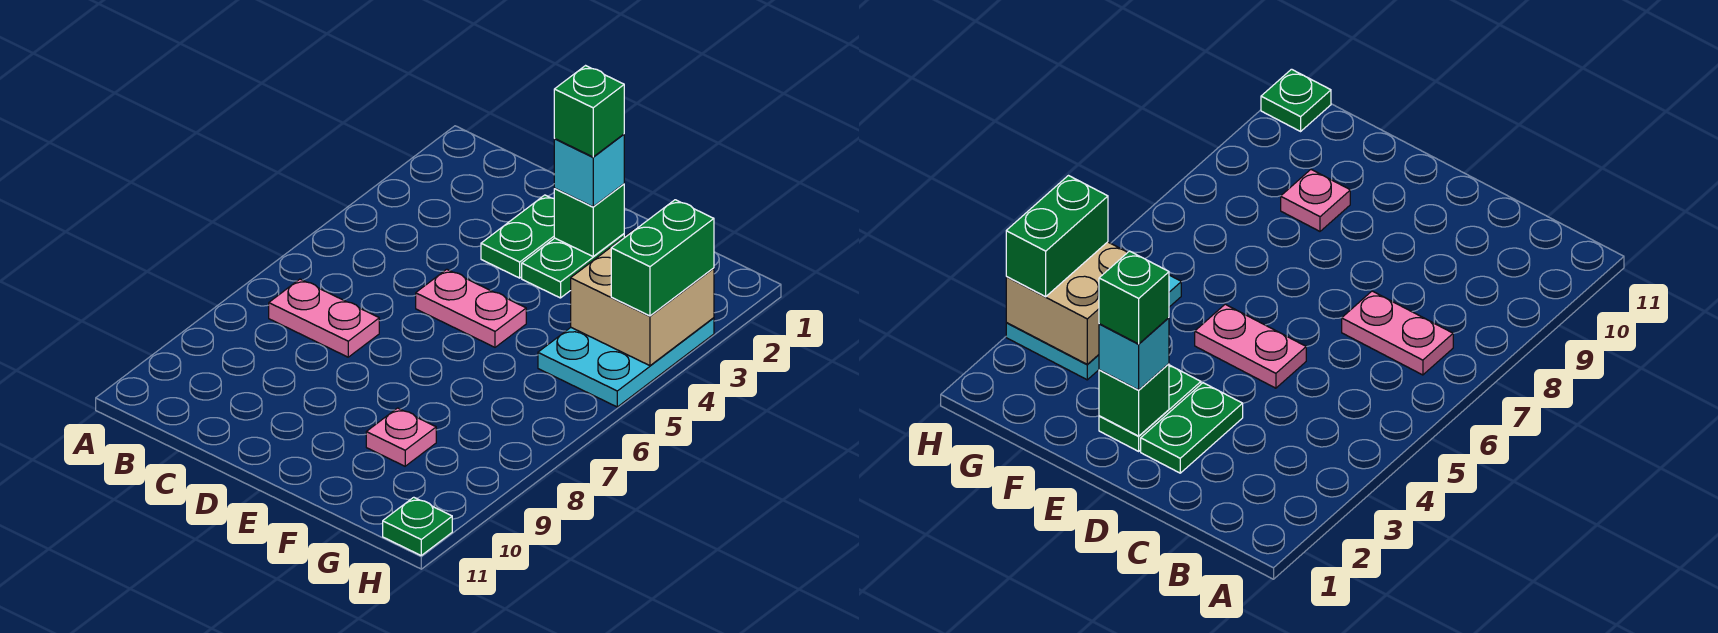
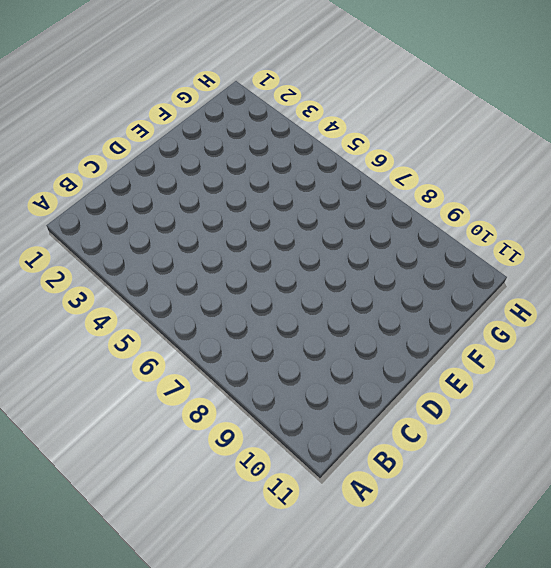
none -> pink 1x2 plate [269,279,379,357]
none -> green 1x2 plate [481,195,554,278]
none -> pink 1x2 plate [416,269,526,347]

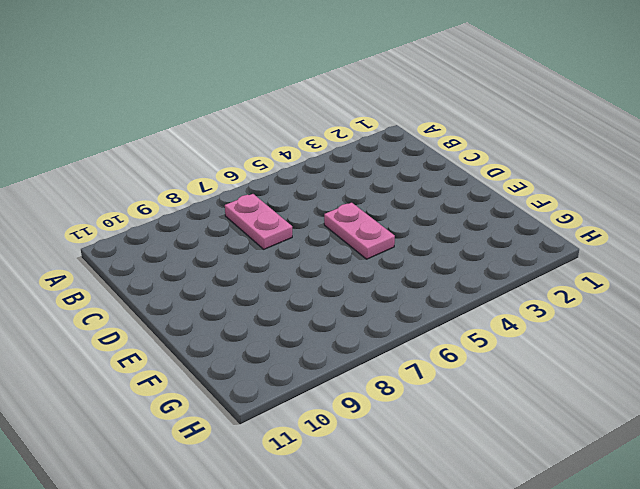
none -> green 1x2 plate [481,195,554,278]
none -> green 1x2 plate [522,234,624,298]
none -> pink 1x1 plate [366,408,436,466]

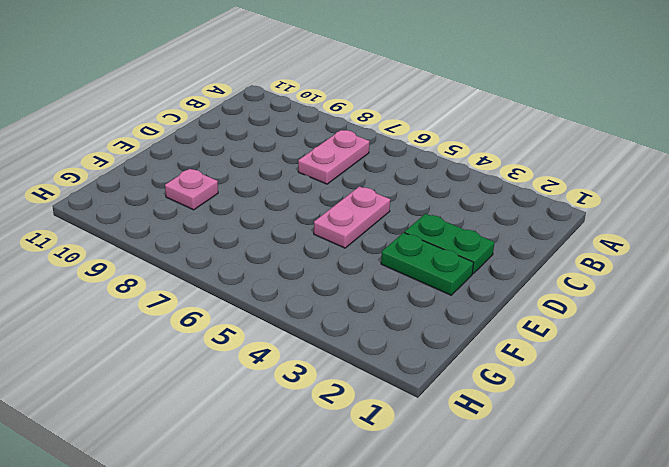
none -> cyan 2x3 plate [538,318,714,407]
none -> green 1x1 plate [383,497,452,555]
none -> green 1x1 brick [554,184,624,257]

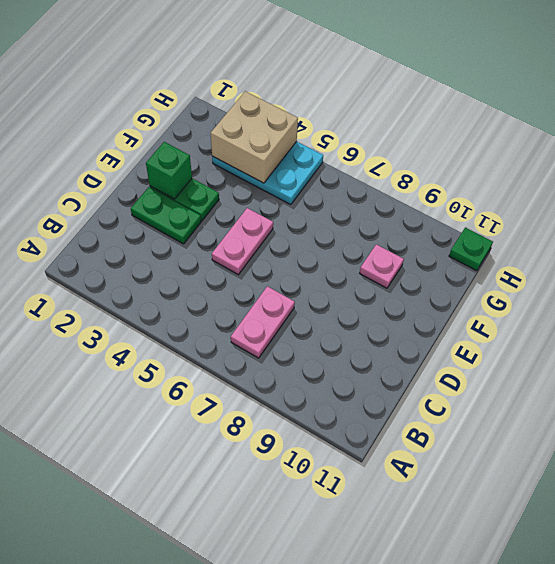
none -> cyan 1x1 brick [554,134,624,207]
none -> green 1x2 brick [611,200,714,316]
none -> green 1x1 brick [554,66,624,157]

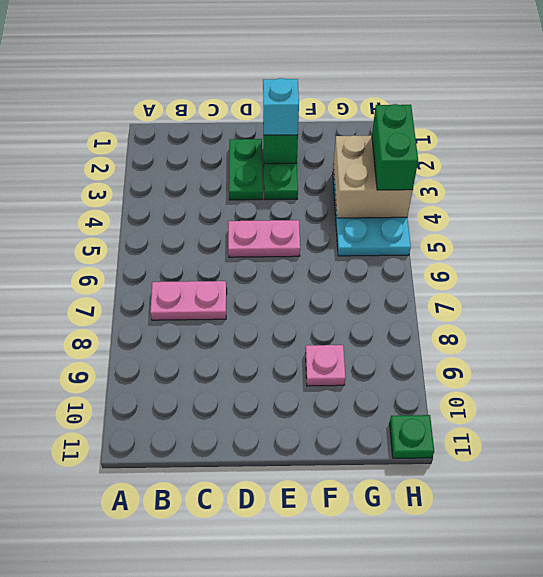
none -> green 1x1 brick [554,66,624,157]

